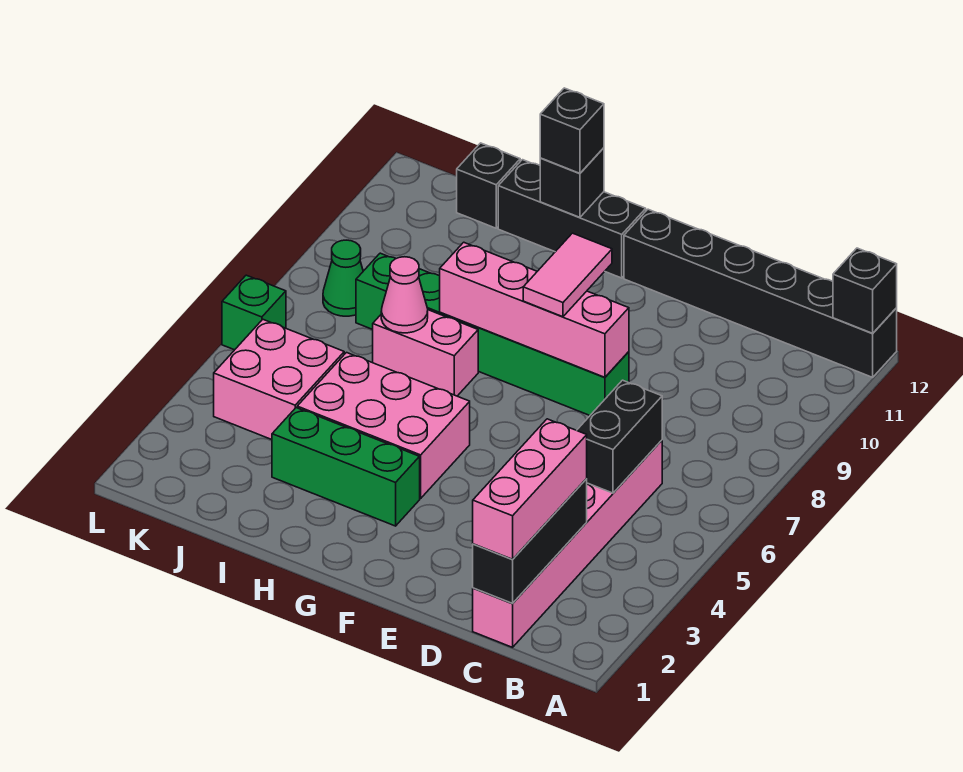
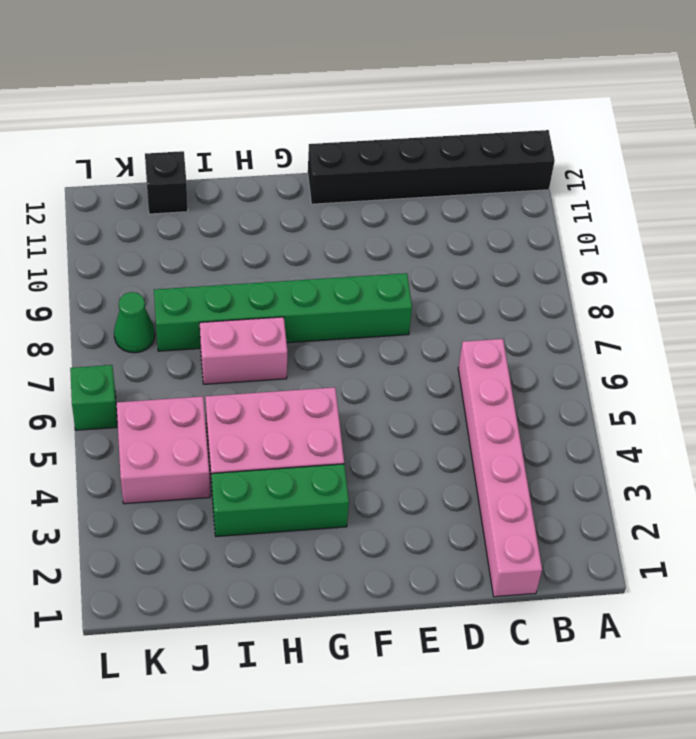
none -> black 1x3 brick [498,160,646,278]
none -> black 1x1 brick [833,248,897,333]
none -> black 1x3 brick [473,479,587,604]

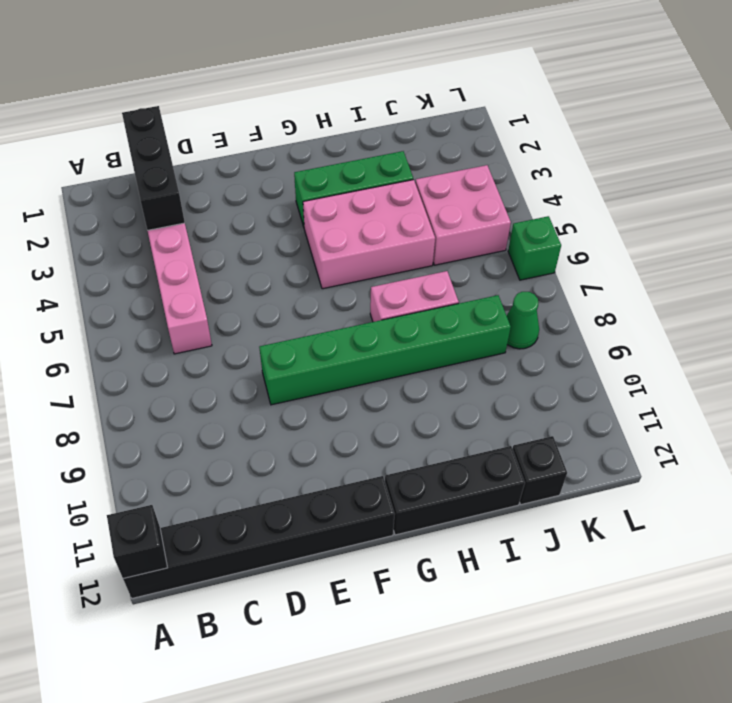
none -> black 1x2 brick [577,380,662,493]
none -> pink 1x4 brick [440,242,629,377]
none -> black 1x1 brick [540,148,604,217]

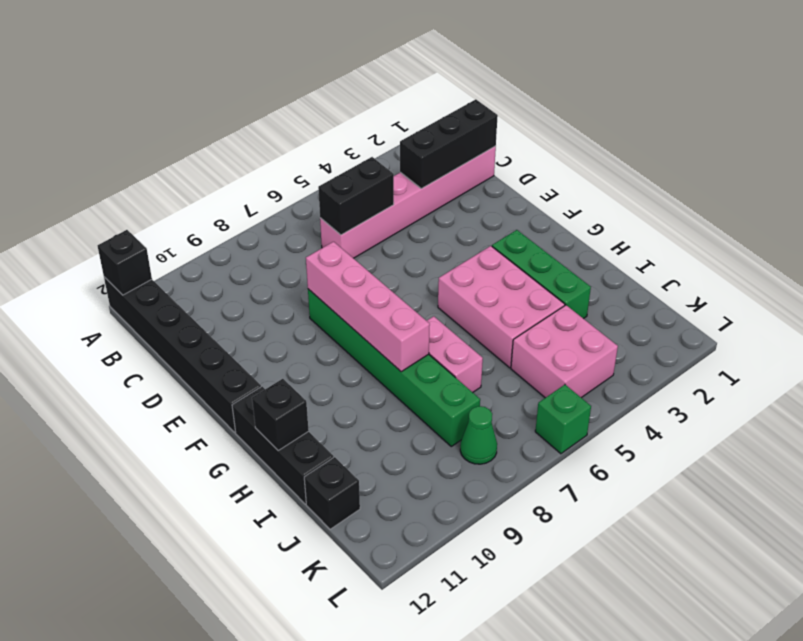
none -> pink 1x1 cone [381,257,428,333]
none -> pink 1x3 brick [473,419,587,559]
none -> pink 1x2 tile [523,233,612,317]

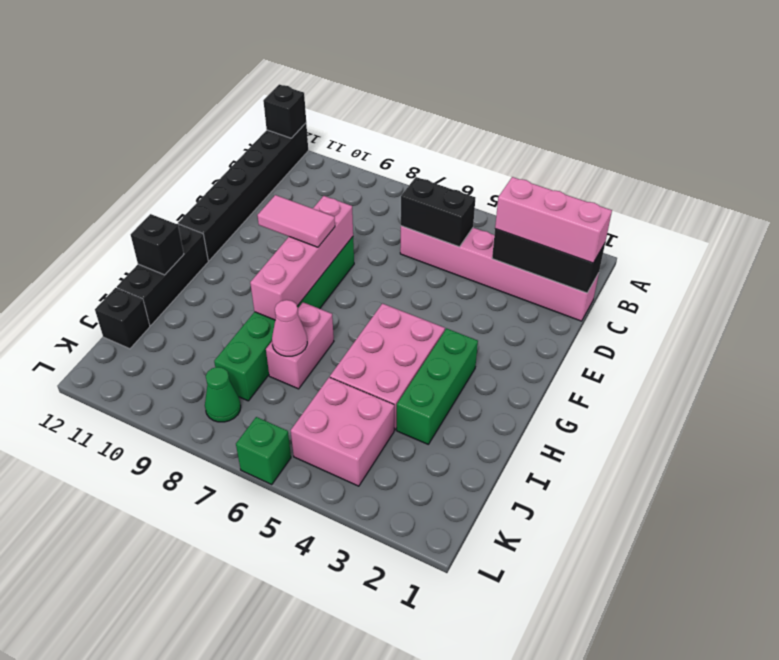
none -> black 1x1 brick [540,88,604,173]

